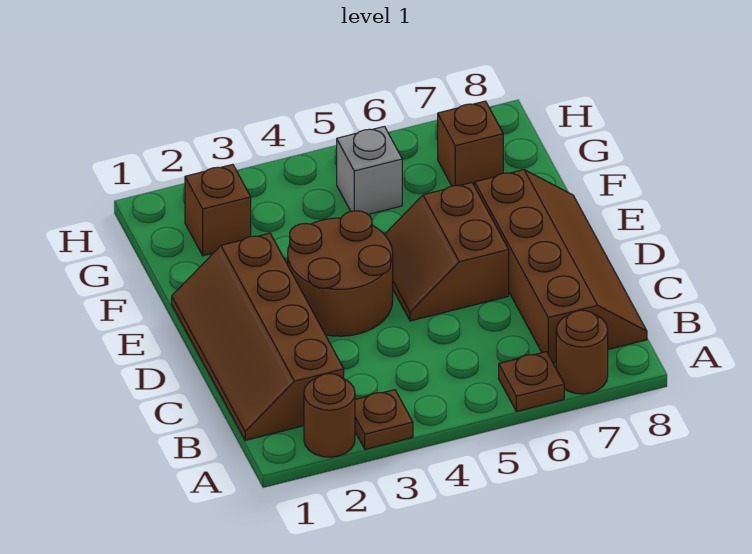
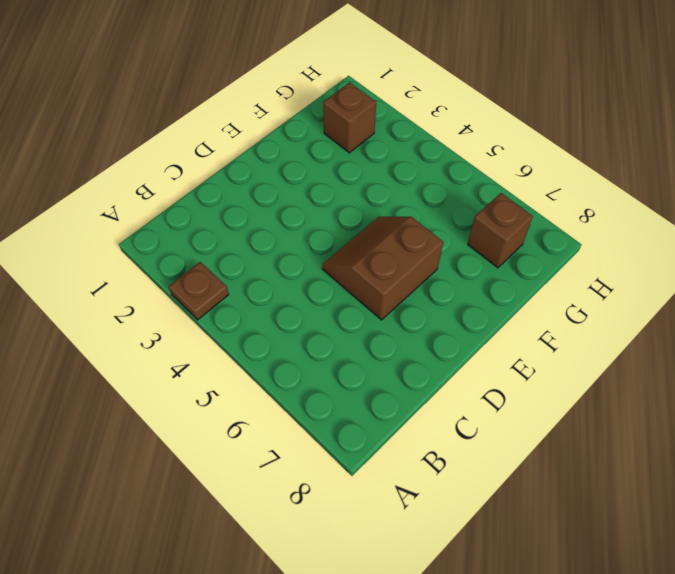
none -> brown 1x1 round brick [304,374,355,457]
none -> brown 1x1 plate [499,352,564,411]

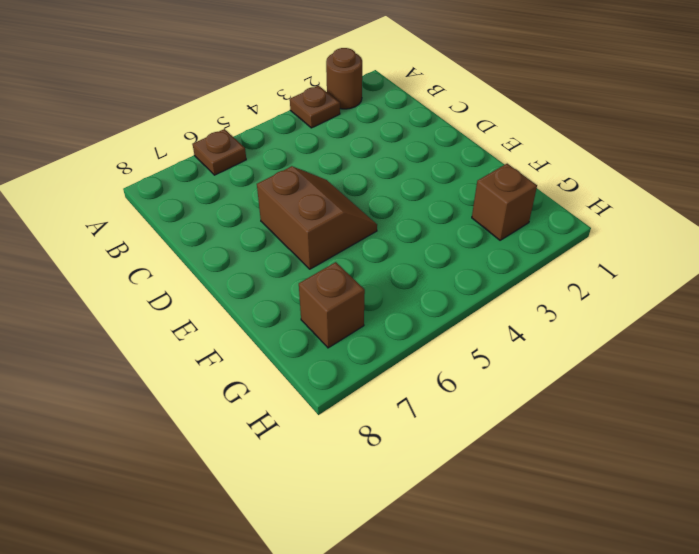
none -> brown 1x1 round brick [556,310,608,394]
none -> brown 2x4 slope [172,233,344,440]

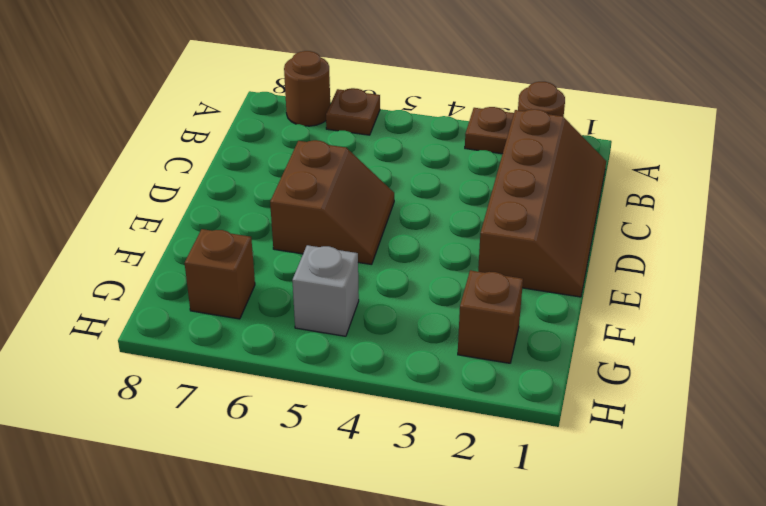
none -> brown 2x4 slope [475,170,647,363]
none -> brown 2x2 round brick [288,211,393,336]

